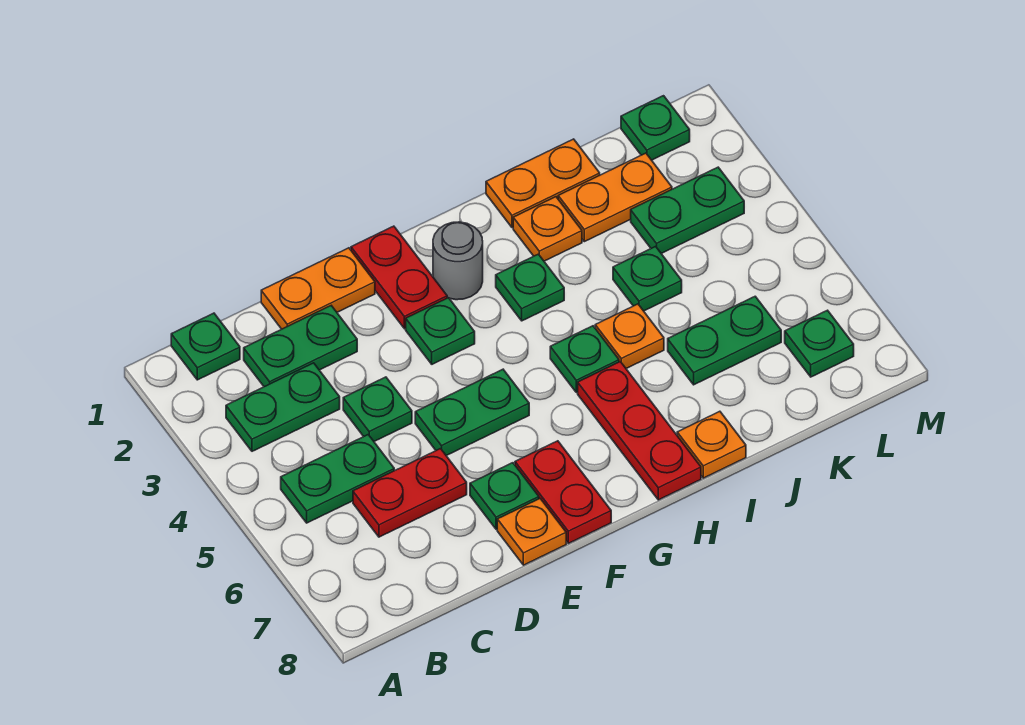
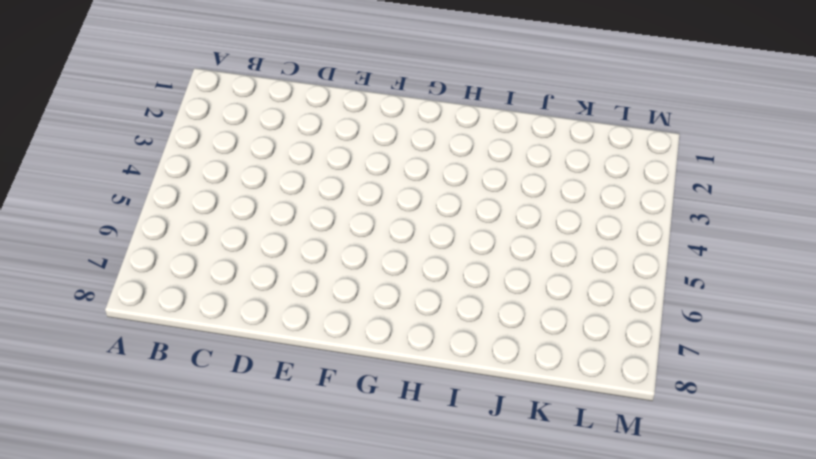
none -> green 1x1 plate [171,313,240,380]
none -> green 1x2 plate [226,363,340,451]
none -> green 1x2 plate [281,435,394,523]

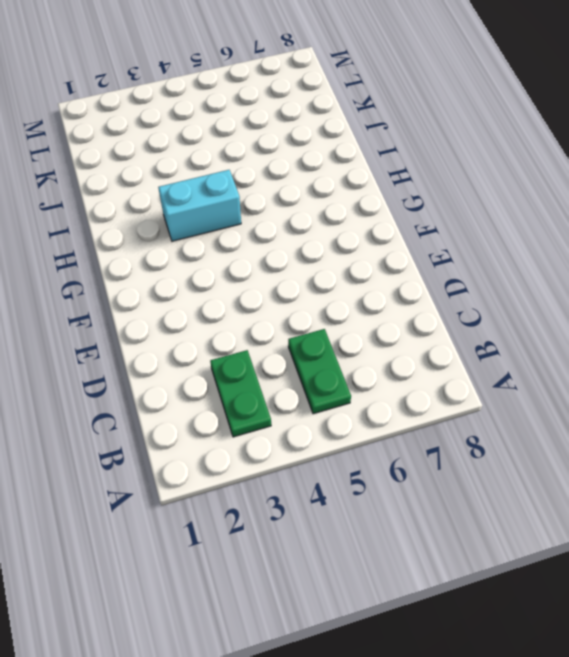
cyan 1x2 brick [158,170,241,241] -> green 1x1 plate [496,254,564,321]
none -> green 1x1 plate [171,313,240,380]
none -> green 1x2 plate [244,306,357,387]
none -> red 1x2 plate [353,449,467,537]

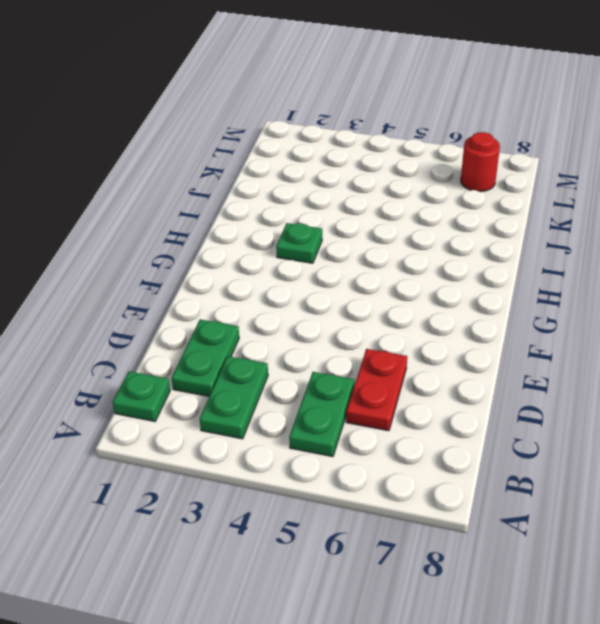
red 1x1 round brick [461,132,500,192] -> green 1x1 plate [785,310,854,377]
none -> orange 1x2 plate [261,248,375,329]
none -> green 1x1 plate [343,377,412,441]
none -> green 1x2 plate [415,369,529,456]

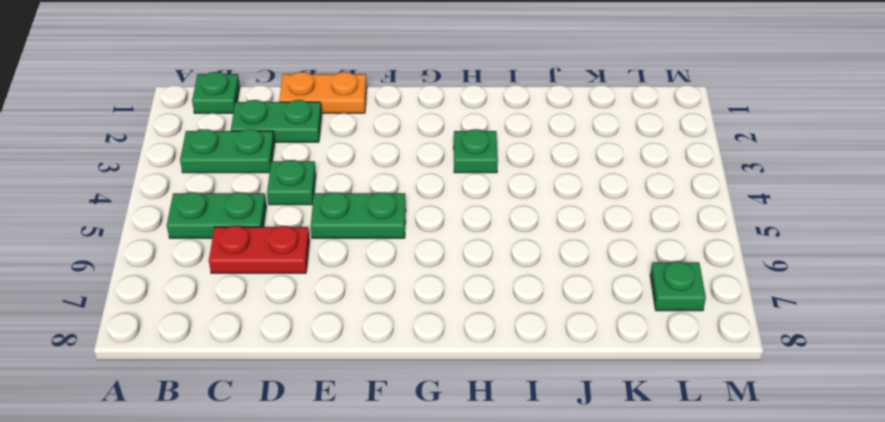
none -> green 1x1 plate [470,463,539,529]
none -> orange 1x1 plate [497,499,566,565]
none -> red 1x2 plate [351,226,447,329]

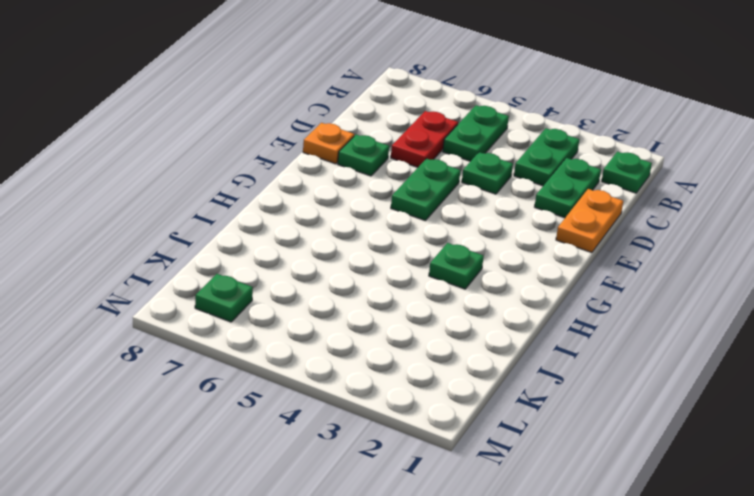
none -> red 1x2 plate [351,226,447,329]
none -> green 1x1 plate [406,298,475,364]
none -> red 1x2 plate [515,441,611,543]

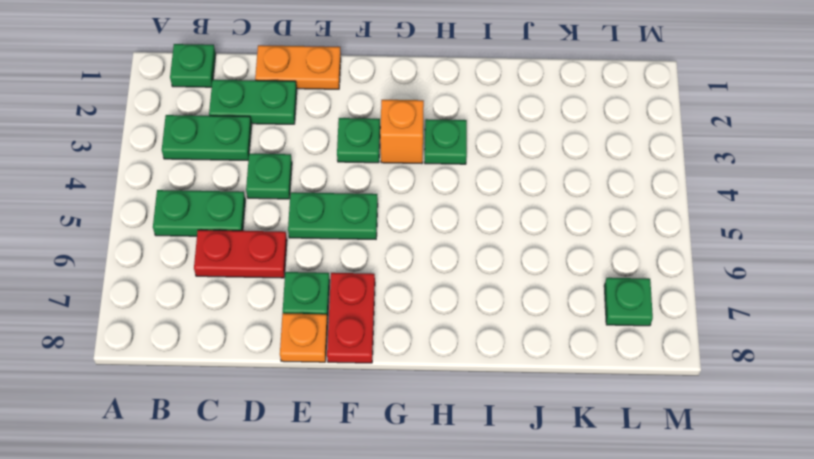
orange 1x1 brick [380,100,424,163] -> none
none -> red 1x2 plate [351,226,447,329]
none -> grey 1x1 round brick [433,222,483,300]
none -> green 1x1 plate [550,326,619,393]

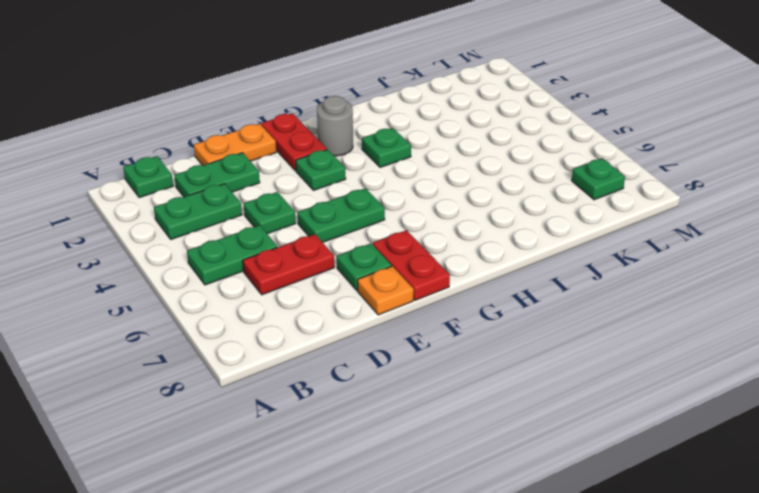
none -> green 1x1 plate [550,326,619,393]
none -> red 1x3 plate [578,362,701,500]
none -> orange 1x2 plate [486,139,600,228]

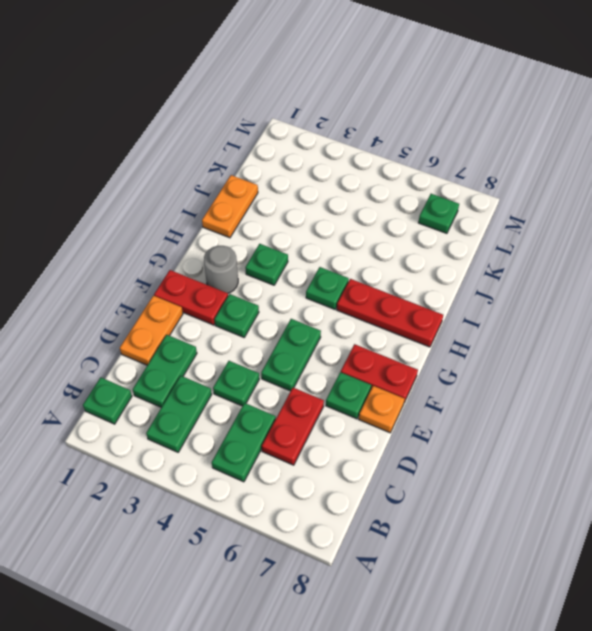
none -> orange 1x1 plate [513,197,582,261]
none -> orange 1x1 plate [595,304,664,368]
none -> orange 1x1 plate [677,411,746,478]

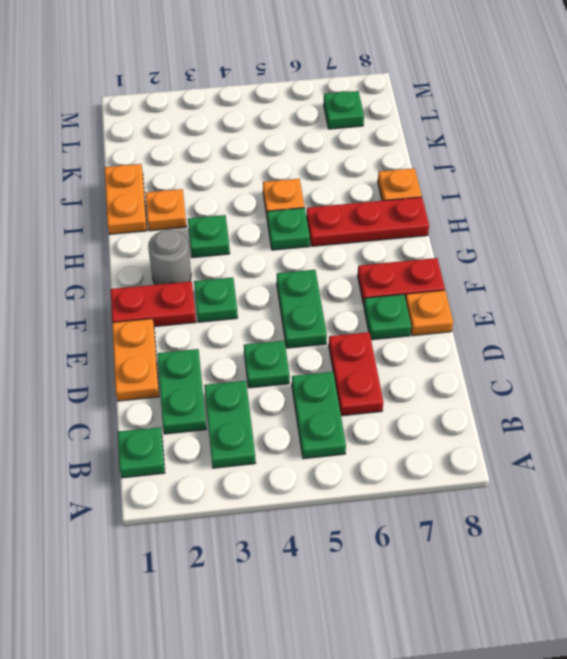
none -> orange 1x2 plate [558,153,672,242]
none -> green 1x1 plate [613,246,682,311]
none -> green 1x2 plate [668,296,781,385]

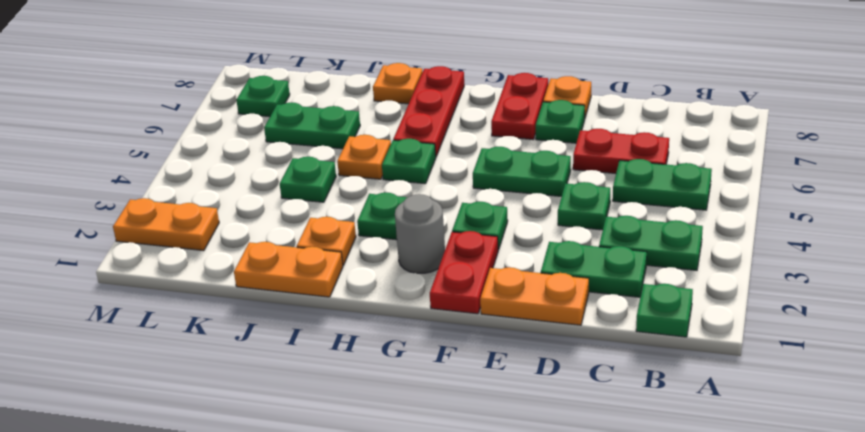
orange 1x2 plate [113,198,219,251] -> orange 1x2 plate moved to [558,153,672,242]
none -> green 1x2 plate [631,167,744,254]
none -> green 1x1 plate [621,96,690,160]

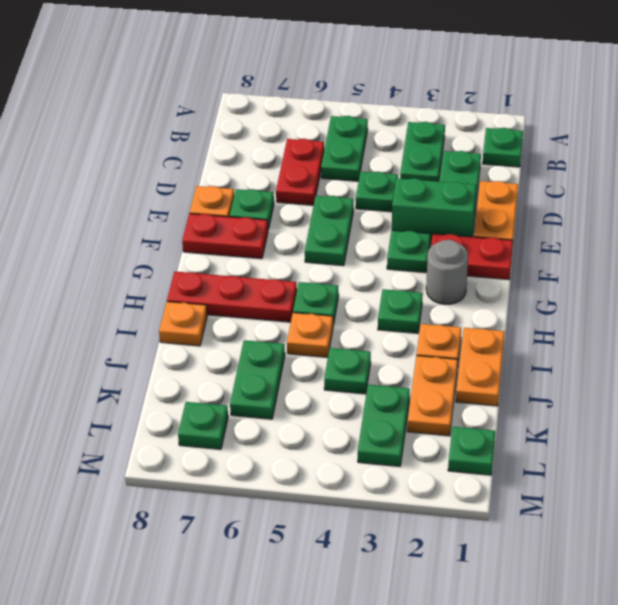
green 1x2 brick [392,178,476,244] -> none

